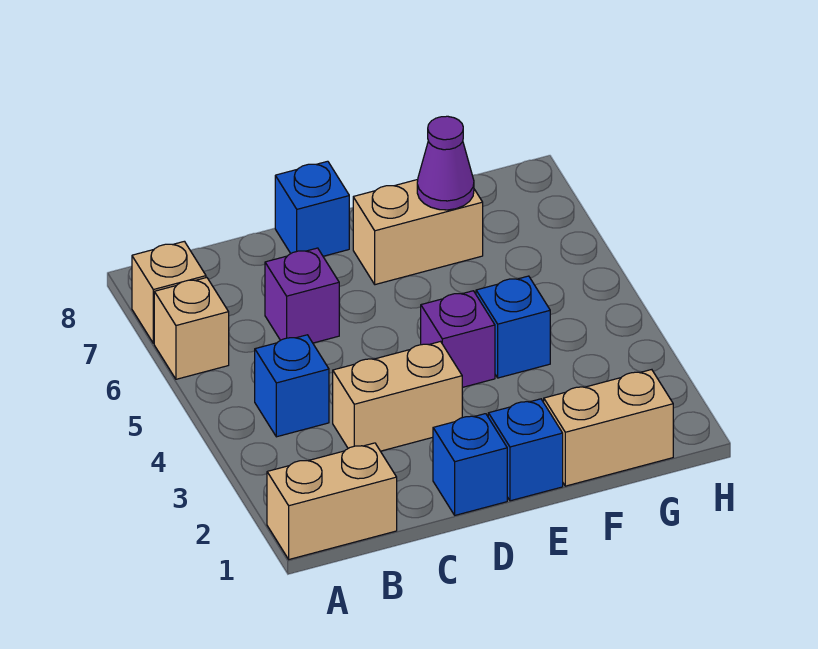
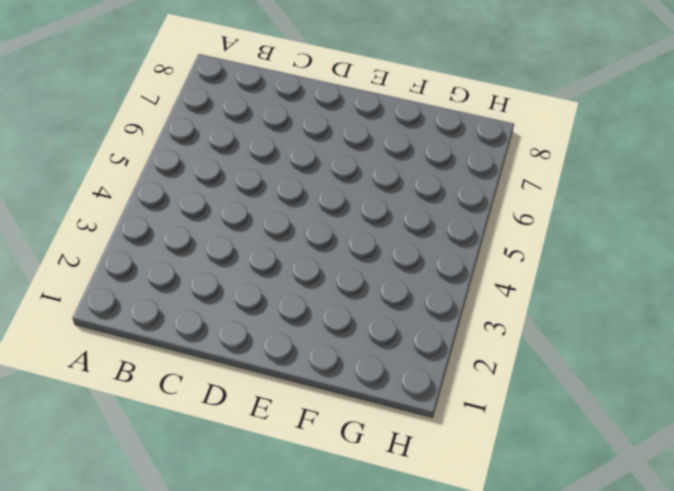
none -> tan 1x2 brick [267,443,397,559]
none -> tan 1x1 brick [154,278,229,379]
none -> tan 1x1 brick [132,241,206,343]

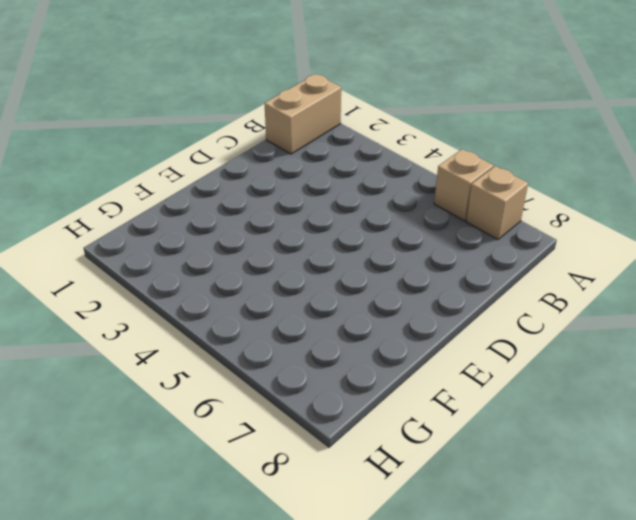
none -> blue 1x1 brick [255,335,329,437]
none -> tan 1x2 brick [333,342,462,451]
none -> purple 1x1 brick [265,248,339,343]

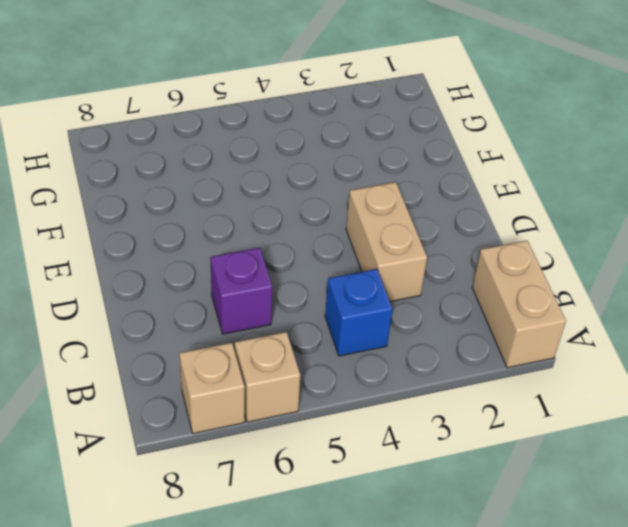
none -> blue 1x1 brick [433,414,507,515]
none -> blue 1x1 brick [275,161,349,256]
none -> blue 1x1 brick [488,399,563,501]

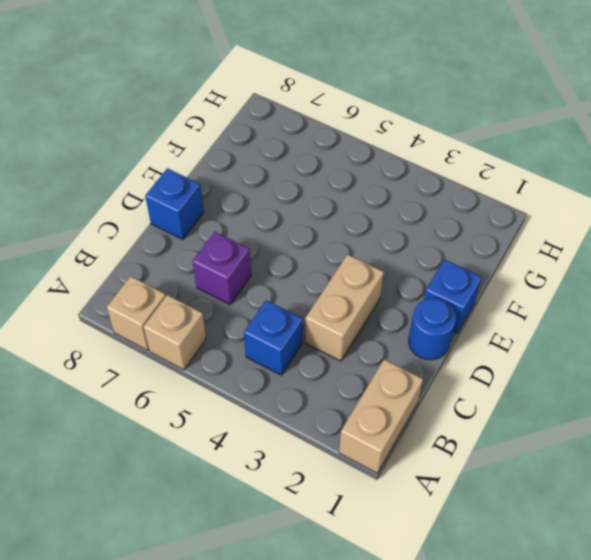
blue 1x1 round brick [409,298,456,360] -> blue 1x1 brick [433,414,507,515]
none -> purple 1x1 brick [421,291,495,387]
none -> tan 1x2 brick [353,180,483,285]
none -> tan 1x2 brick [544,370,673,486]

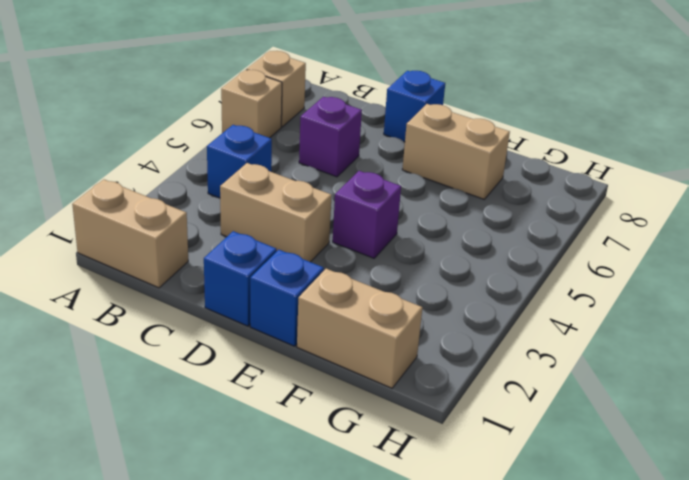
none -> blue 1x1 brick [476,276,550,378]
none -> purple 1x1 cone [417,116,474,210]

